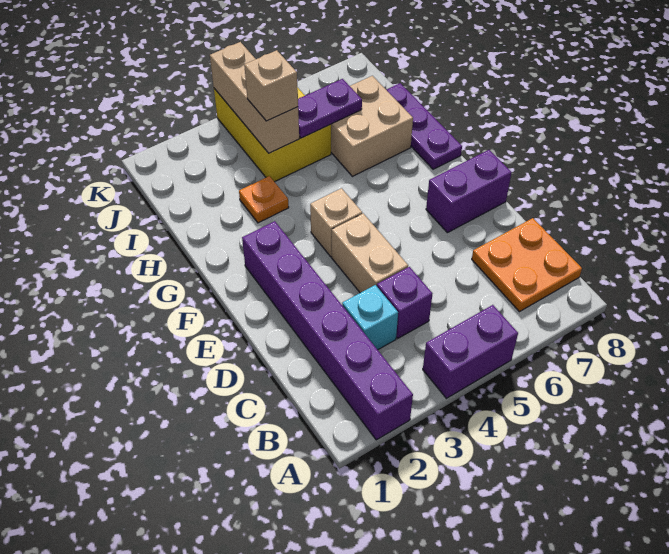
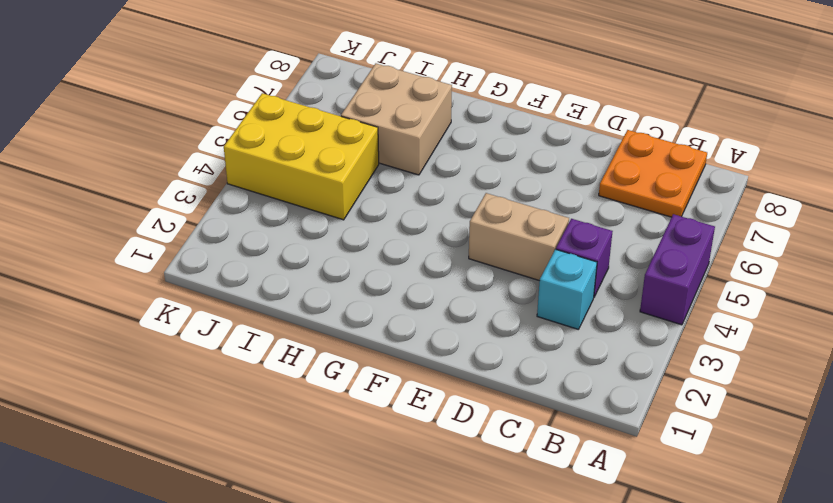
none -> purple 1x6 brick [242,221,413,440]
none -> purple 1x2 brick [426,150,512,233]
none -> tan 1x1 brick [310,188,362,257]

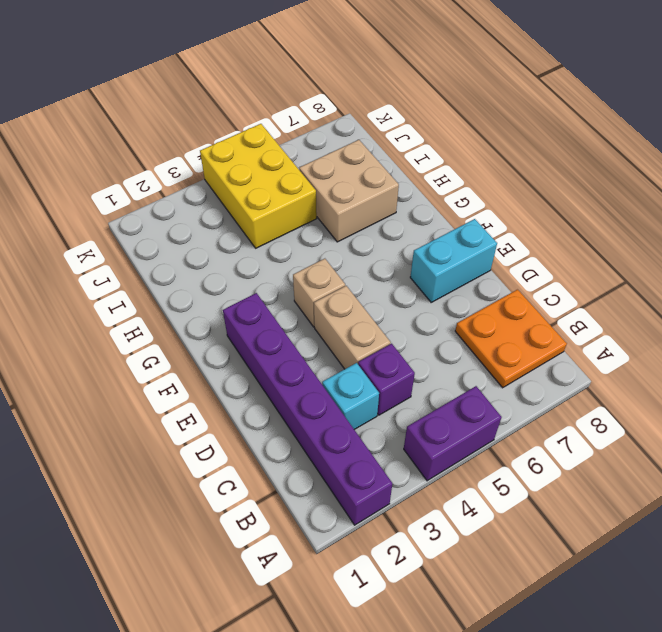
cyan 1x2 brick [410,219,497,302] -> purple 1x2 brick [426,150,512,233]
none -> purple 1x3 plate [386,83,462,169]
none -> orange 1x1 plate [239,176,289,223]
none -> tan 1x3 brick [210,42,299,153]

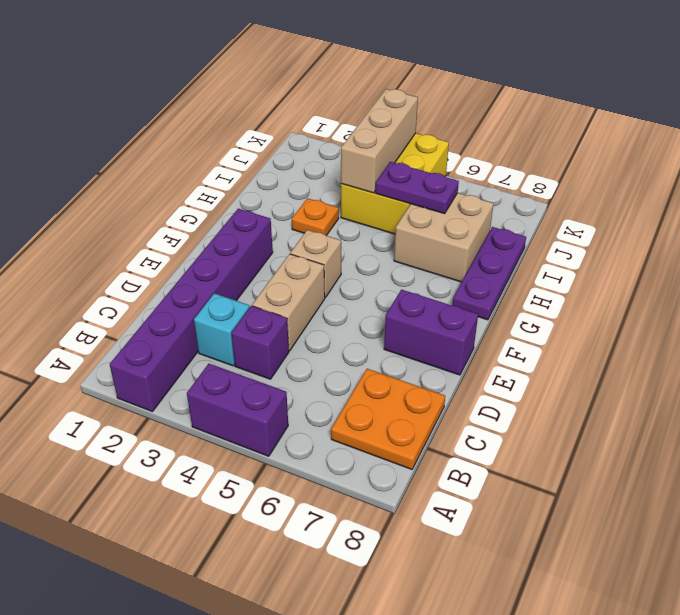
none -> tan 1x1 brick [244,50,298,121]

